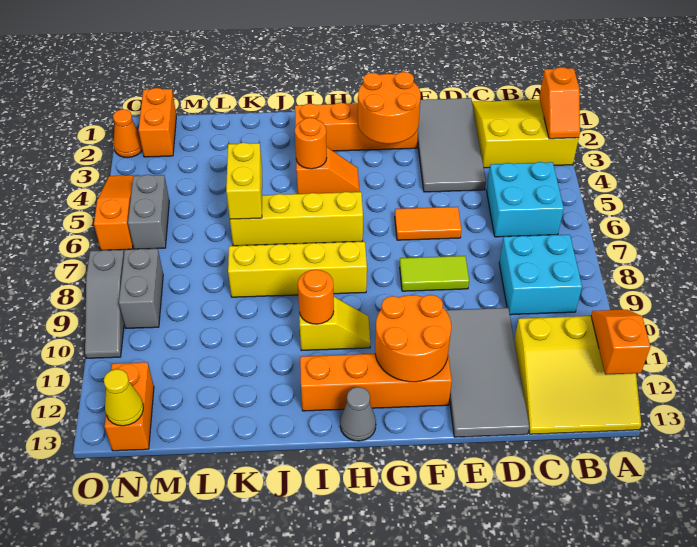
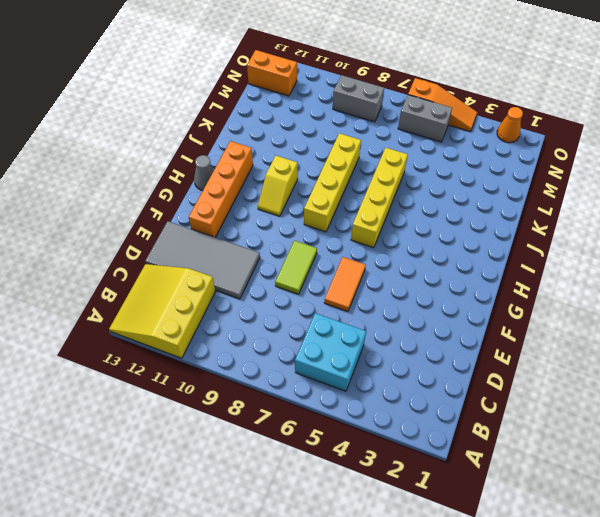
none -> yellow 3x3 slope [472,100,579,168]
none -> cyan 2x2 brick [499,235,582,315]
none -> grey 2x4 tile [417,98,486,192]
none -> orange 1x4 brick [295,103,418,151]

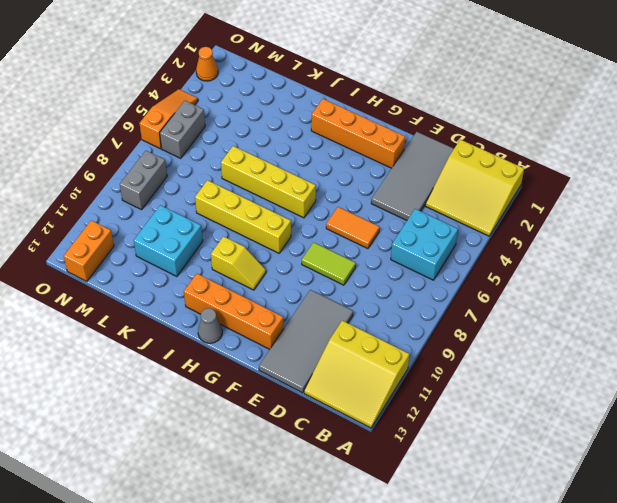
yellow 3x3 slope [425,140,524,236] -> yellow 3x3 slope turned to [472,100,579,168]
cyan 2x2 brick [134,205,203,277] -> cyan 2x2 brick moved to [499,235,582,315]
none -> orange 1x2 slope [296,147,359,194]
none -> orange 1x2 brick [139,88,176,157]
none -> grey 1x3 slope [85,250,124,358]
none -> orange 1x2 slope [539,67,580,139]

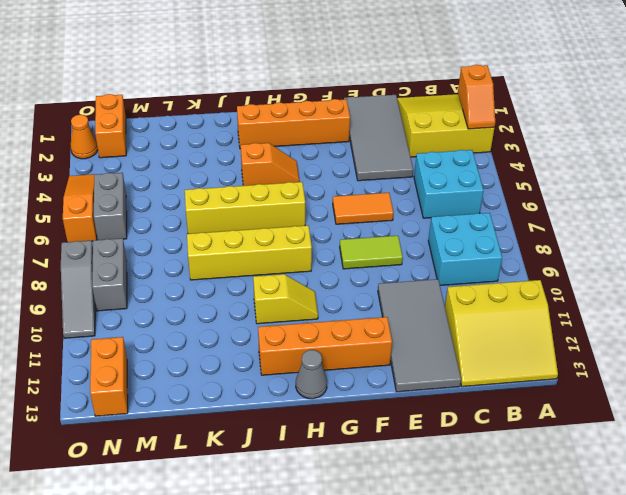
none -> orange 1x2 slope [591,310,650,375]
none -> orange 2x2 round brick [358,72,421,144]
none -> orange 2x2 round brick [375,295,451,382]
none -> orange 1x1 round brick [295,118,327,169]

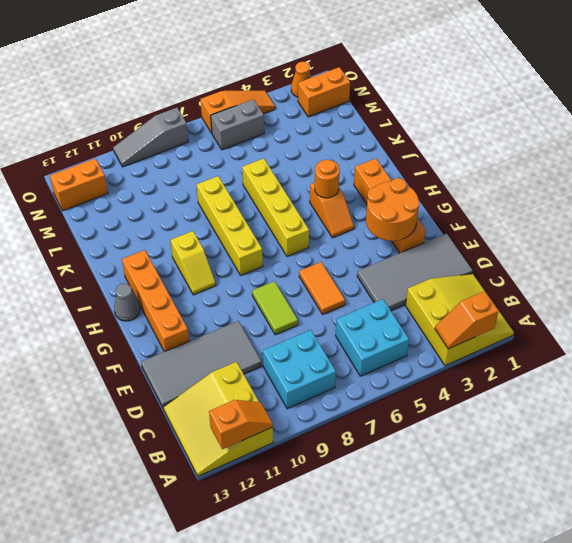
none -> grey 1x2 brick [119,249,163,328]
none -> orange 2x2 round brick [375,295,451,382]
none -> orange 1x1 round brick [298,270,334,324]
none -> yellow 1x2 brick [226,143,262,219]

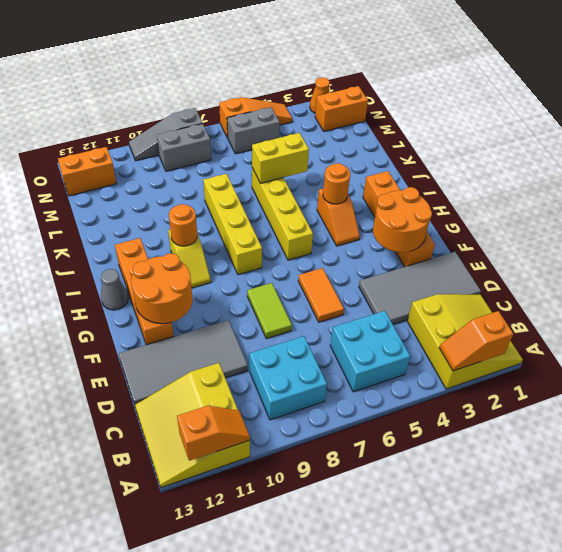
none -> yellow 1x1 cone [104,369,143,426]

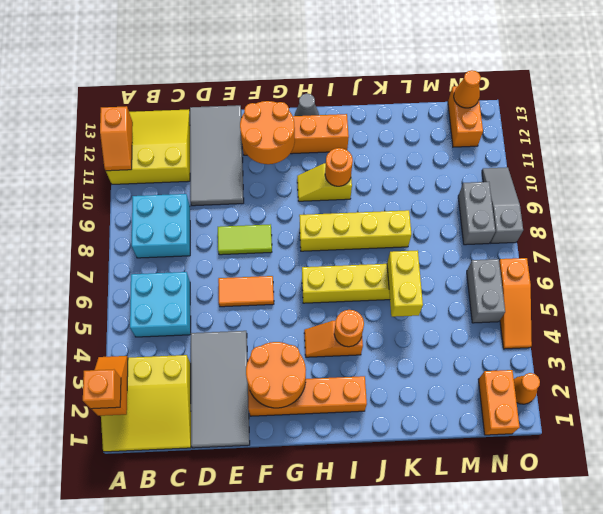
orange 1x1 brick [83,370,121,409] -> none
orange 1x1 cone [454,70,481,108] -> yellow 1x1 cone [104,369,143,426]

